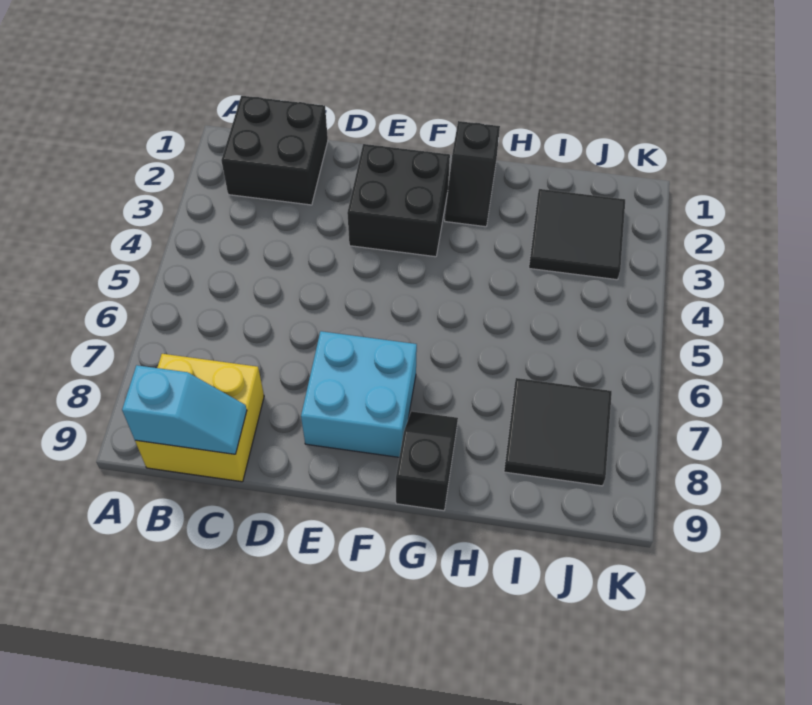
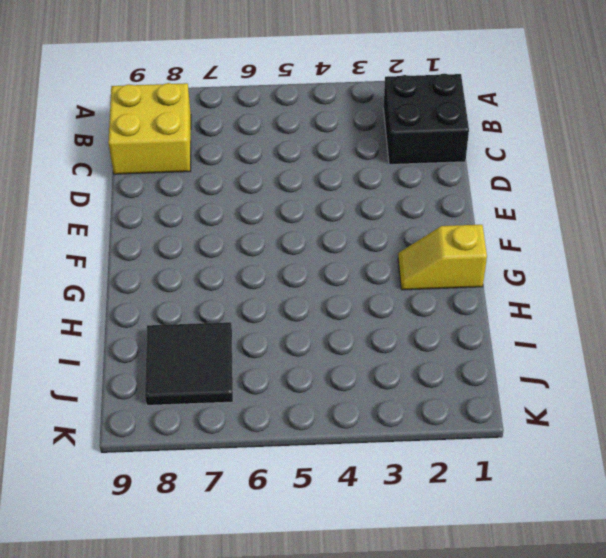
yellow 1x2 slope [398,225,487,290] -> black 1x2 slope [445,121,500,227]
none -> black 2x2 brick [347,144,450,257]
none -> cyan 2x2 brick [301,331,417,457]

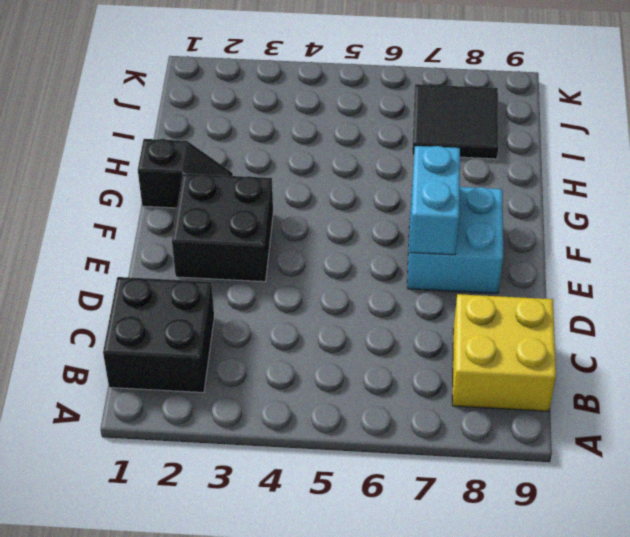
cyan 1x2 brick [410,146,460,255] -> none
none -> black 1x2 slope [396,411,458,511]
none -> black 2x2 tile [529,189,625,280]

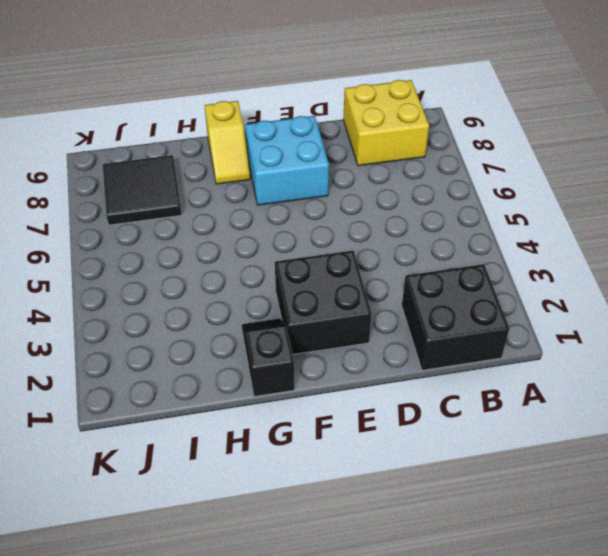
yellow 1x2 slope [204,101,250,184] -> black 1x2 slope [396,411,458,511]
none -> black 2x2 tile [529,189,625,280]
none -> cyan 1x2 slope [122,365,247,454]

